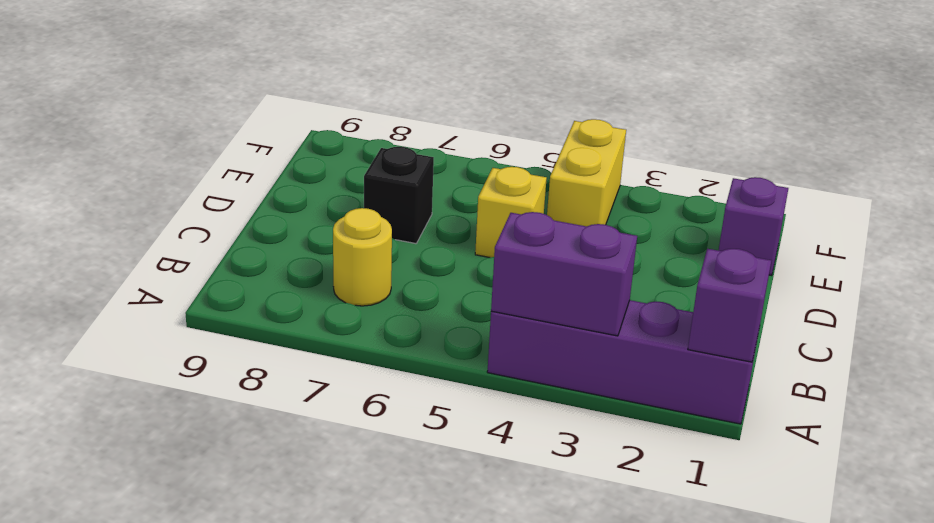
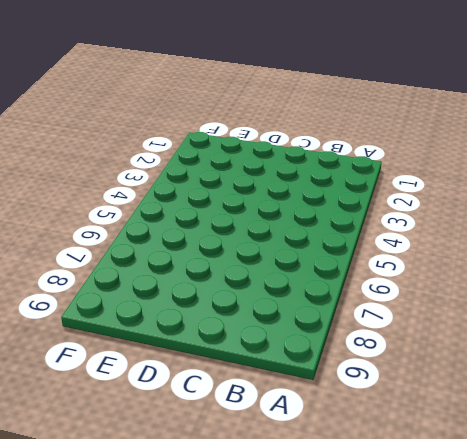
none -> purple 1x4 brick [487,300,759,424]
none -> yellow 1x1 round brick [333,208,392,306]

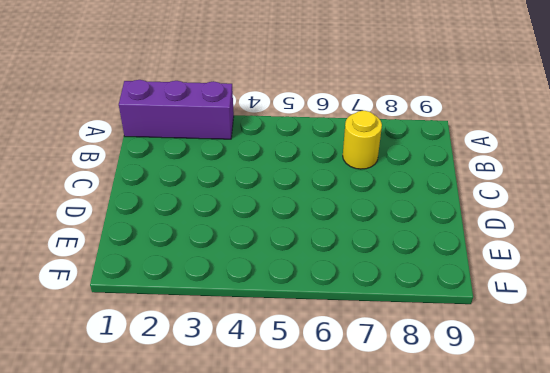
purple 1x3 brick [119,80,234,139] -> purple 1x4 brick [487,300,759,424]
none -> yellow 1x1 brick [475,167,547,257]
none -> black 1x1 brick [364,147,434,244]

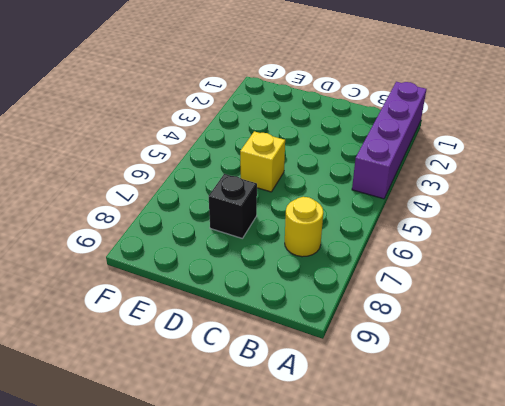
none -> purple 1x1 brick [719,177,788,276]
none -> yellow 1x2 brick [547,119,626,226]

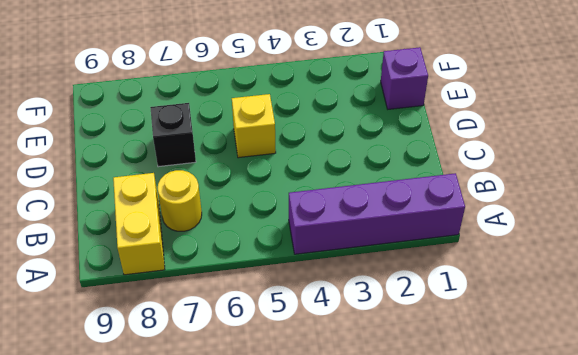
yellow 1x2 brick [113,173,165,275] -> yellow 1x2 brick moved to [547,119,626,226]
none -> purple 1x1 brick [688,249,771,362]
none -> purple 1x2 brick [491,212,637,336]

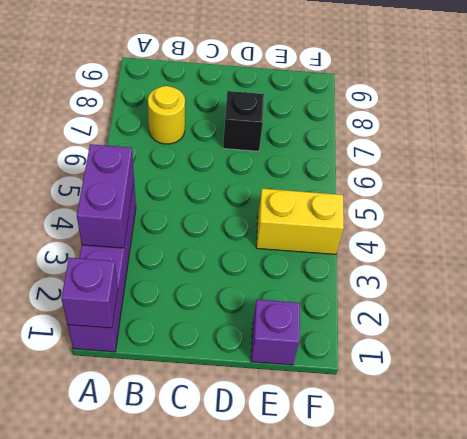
none -> yellow 1x1 brick [475,167,547,257]

